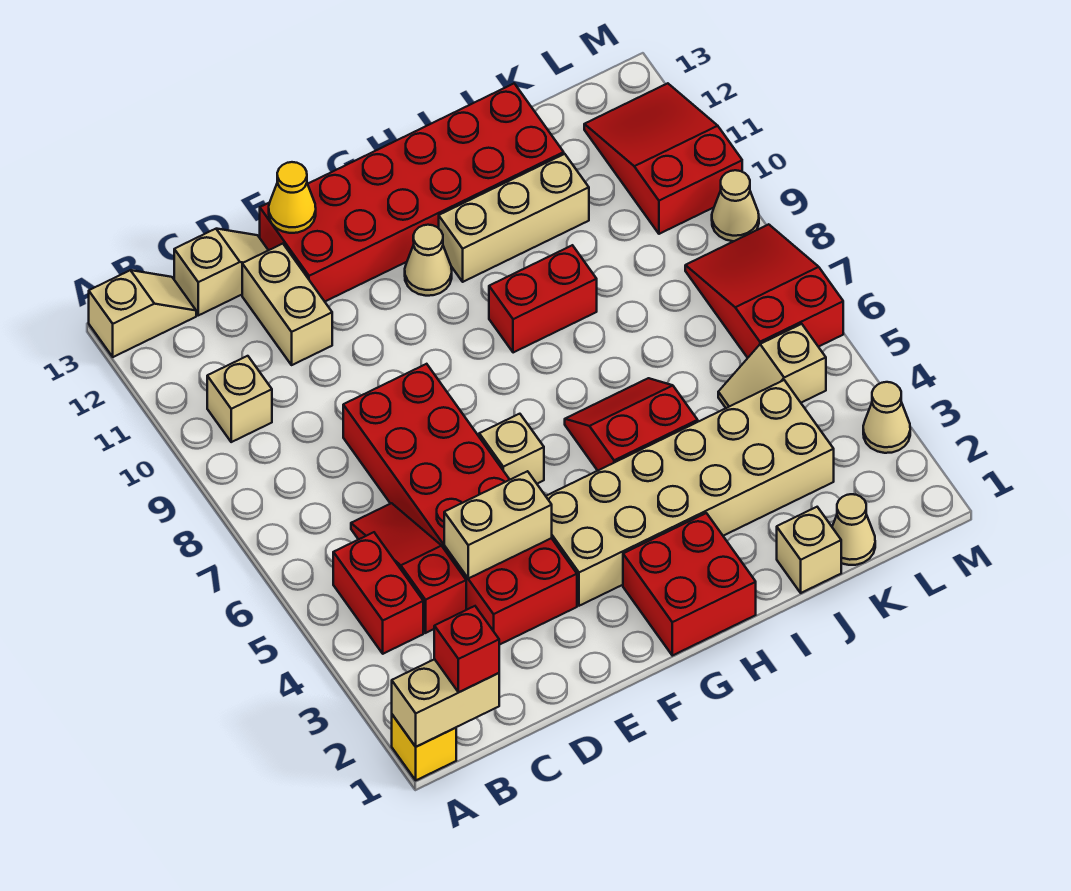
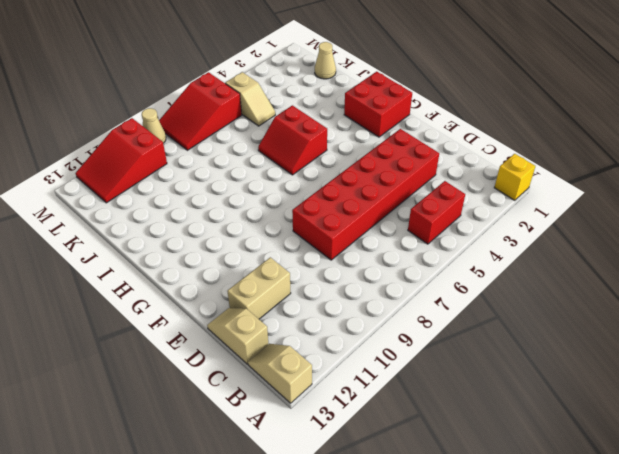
none -> tan 1x1 brick [207,356,272,442]
none -> red 1x3 slope [351,503,466,633]
none -> red 2x6 brick [260,84,564,301]

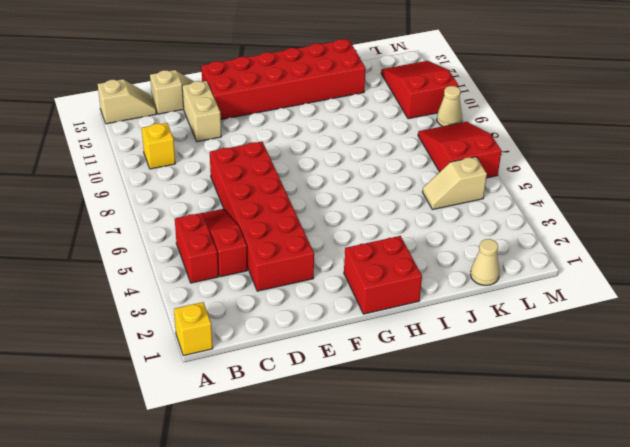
yellow 1x1 brick [142,123,175,169] -> tan 1x1 brick [207,356,272,442]
none -> tan 2x6 brick [546,380,834,606]
none -> tan 1x1 brick [479,414,544,484]
none -> tan 1x1 cone [405,225,452,296]

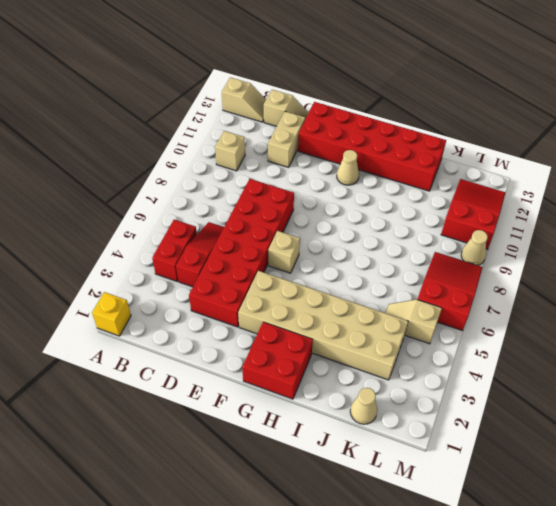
none -> red 2x2 slope [565,378,698,471]
none -> red 1x2 brick [489,245,597,353]
none -> tan 1x3 brick [439,154,589,282]

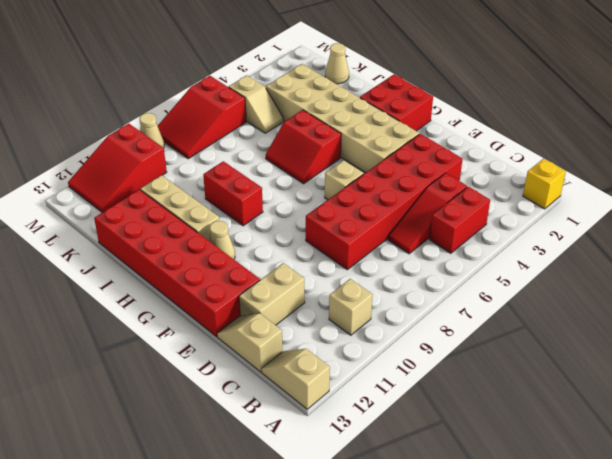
none -> tan 1x1 brick [777,507,841,593]
none -> tan 1x1 cone [863,382,910,453]
none -> tan 1x2 brick [392,659,499,747]

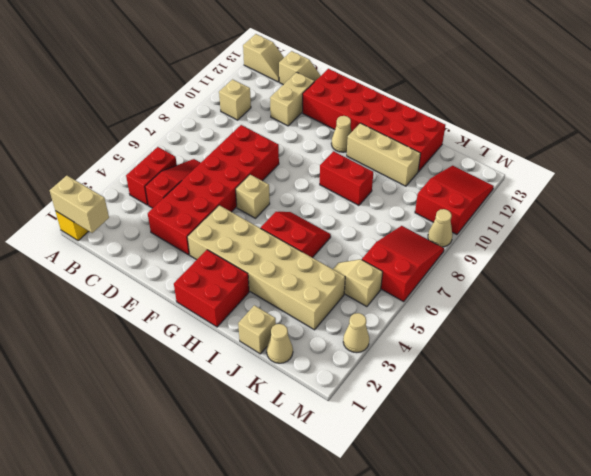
none -> tan 1x2 brick [444,471,552,578]
none -> yellow 1x1 cone [269,162,316,233]
none -> red 1x1 brick [434,606,499,692]

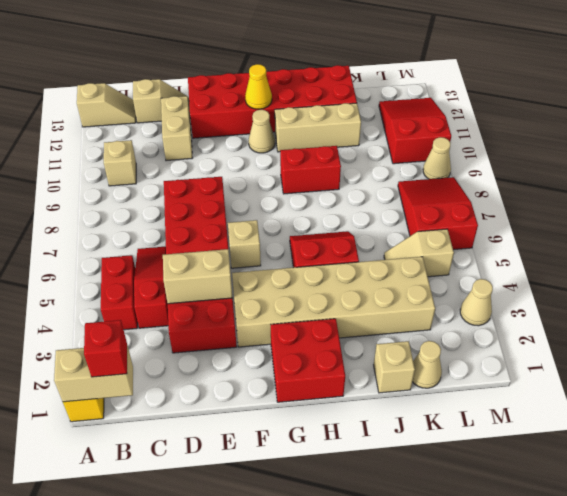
yellow 1x1 cone [245,64,272,109] -> yellow 1x1 cone moved to [269,162,316,233]

